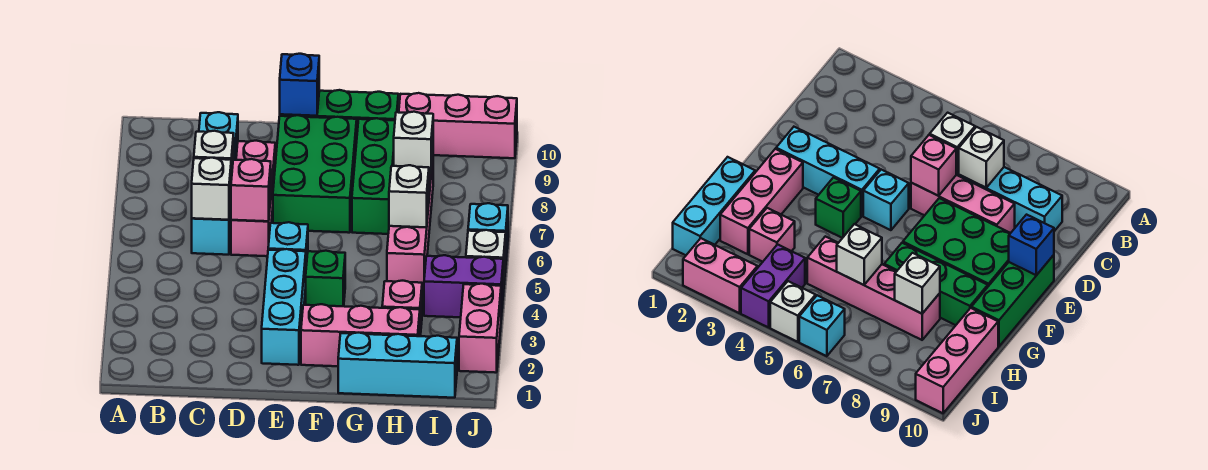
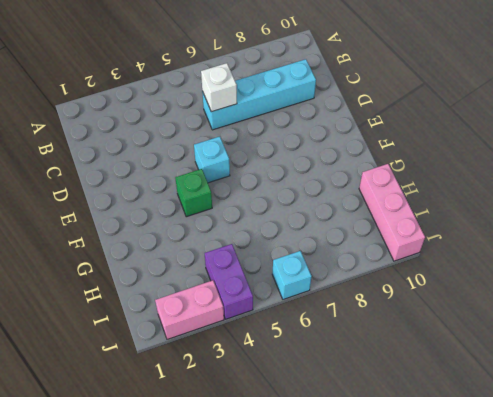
none -> pink 1x3 brick [231,141,275,256]
none -> cyan 1x3 brick [262,249,306,365]
none -> green 2x3 brick [273,115,357,233]

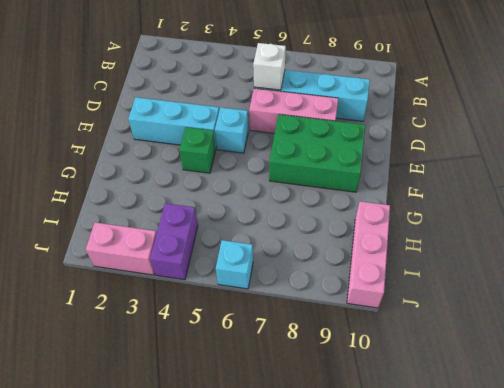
none -> green 1x3 brick [280,90,398,132]
none -> pink 1x3 brick [301,304,420,366]
none -> cyan 1x3 brick [338,333,457,398]

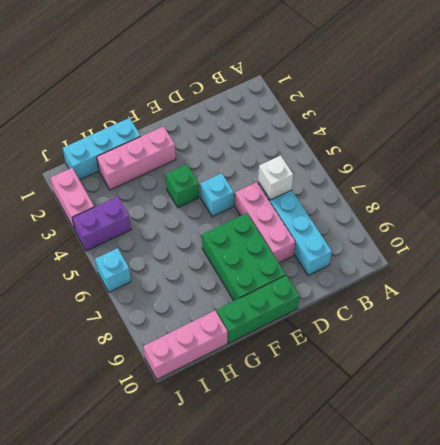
none -> cyan 1x3 brick [262,249,306,365]
none -> green 1x3 brick [352,118,395,234]
none -> pink 1x1 brick [382,281,422,336]

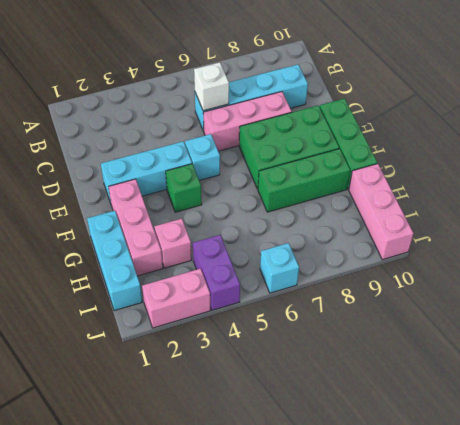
none -> pink 1x4 brick [387,159,433,289]
none -> white 1x1 brick [466,230,506,292]
none -> white 1x1 brick [194,131,234,180]

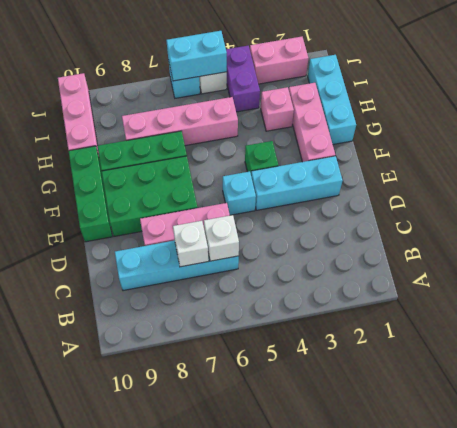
cyan 1x2 brick [166,31,227,81] -> none
none -> pink 1x1 brick [231,159,271,221]
none -> blue 1x1 brick [280,54,319,116]
none -> white 1x1 brick [389,165,429,227]

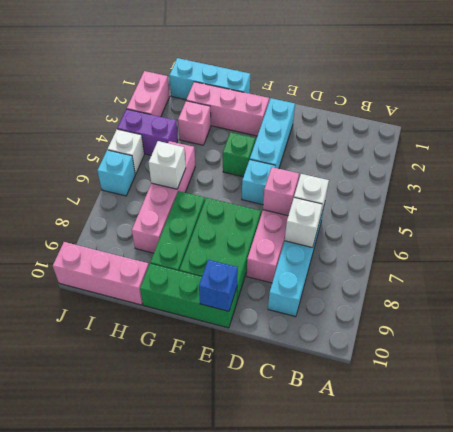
none -> white 1x1 brick [394,112,433,174]

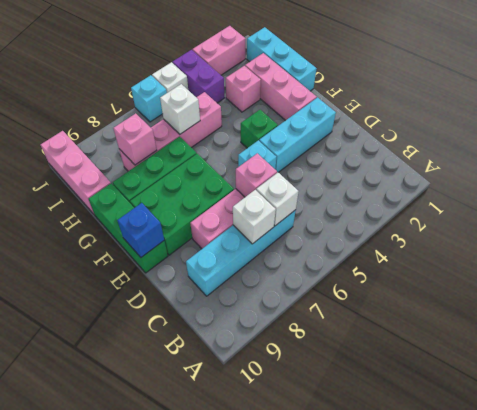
pink 1x1 brick [113,113,157,165] -> white 1x1 brick [394,112,433,174]

